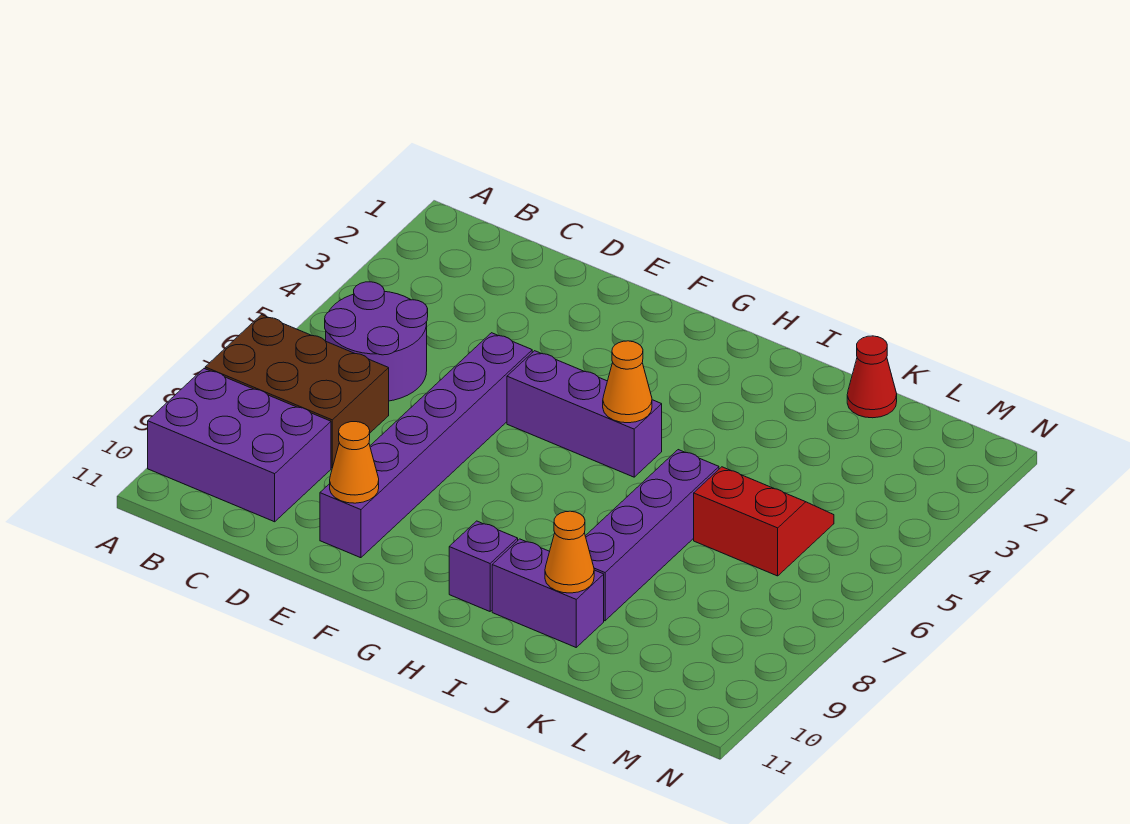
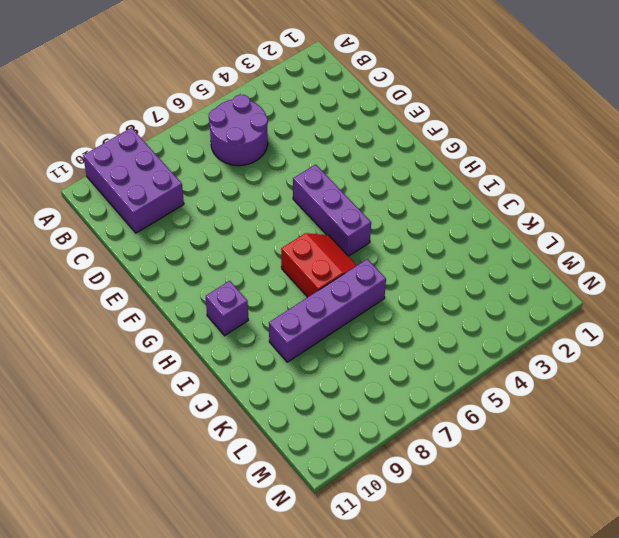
red 2x2 slope [281,233,357,297] -> red 2x2 slope moved to [694,467,834,576]
none -> brown 2x3 brick [205,315,389,468]
none -> purple 1x6 brick [320,333,532,558]
none -> purple 1x2 brick [492,539,604,647]

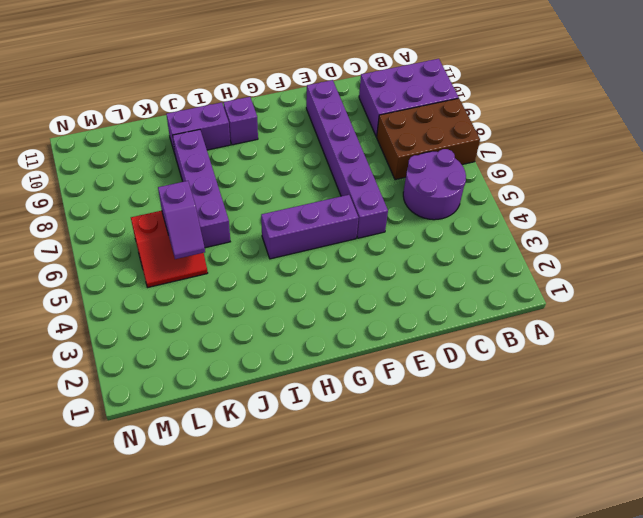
purple 1x2 slope [158,181,205,259] -> none
none -> red 1x1 cone [847,336,897,418]
none -> orange 1x1 cone [330,422,379,503]
none -> orange 1x1 cone [603,341,652,423]

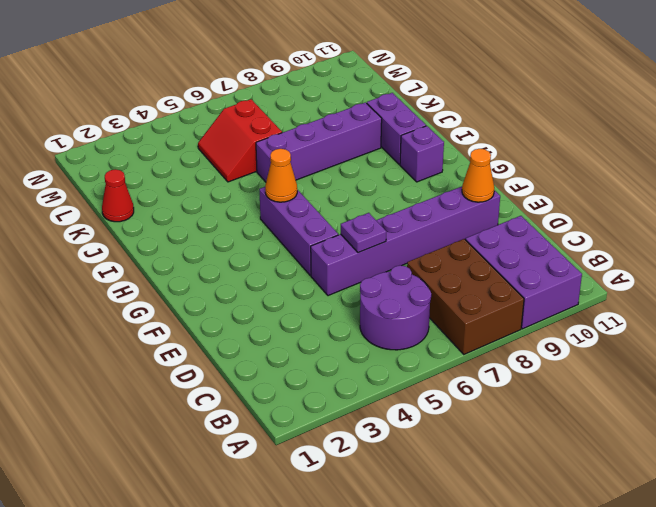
purple 1x1 plate [341,213,386,253] -> none
none -> orange 1x1 cone [545,511,594,593]

